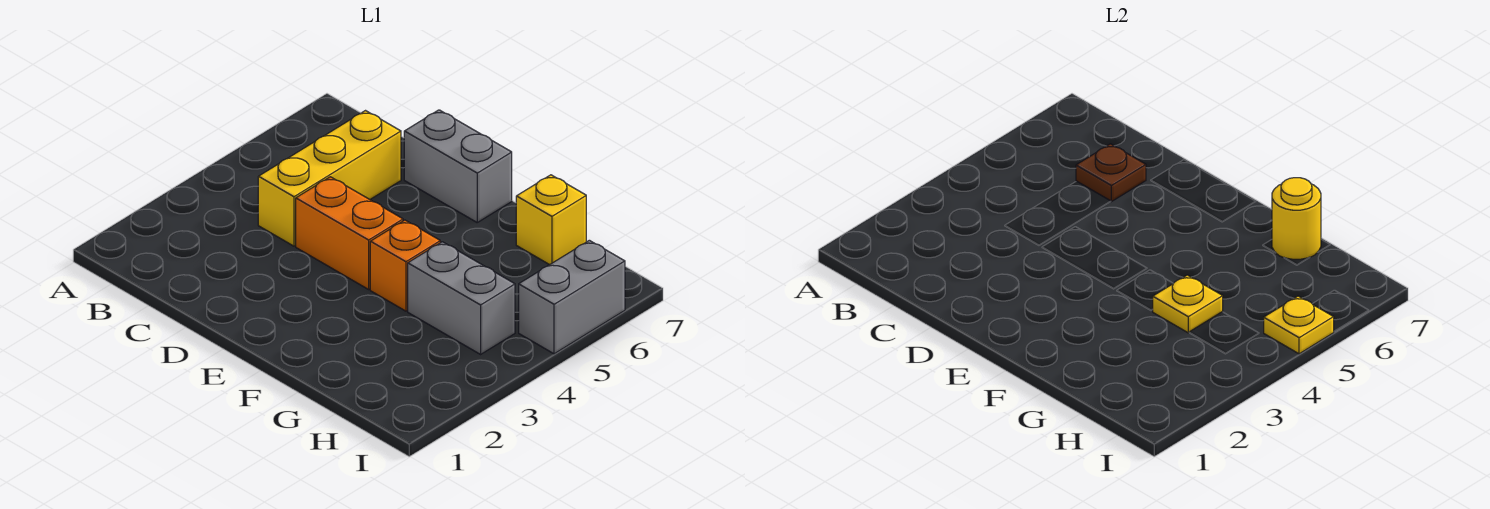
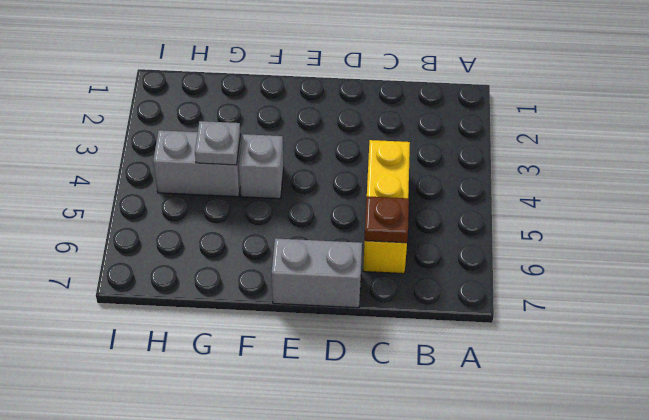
grey 1x1 brick [239,134,284,199] -> orange 1x1 brick [370,220,440,311]
grey 1x1 plate [195,121,241,165] -> yellow 1x1 plate [1153,275,1223,333]
none -> orange 1x2 brick [296,177,403,289]
none -> yellow 1x1 brick [516,175,586,265]

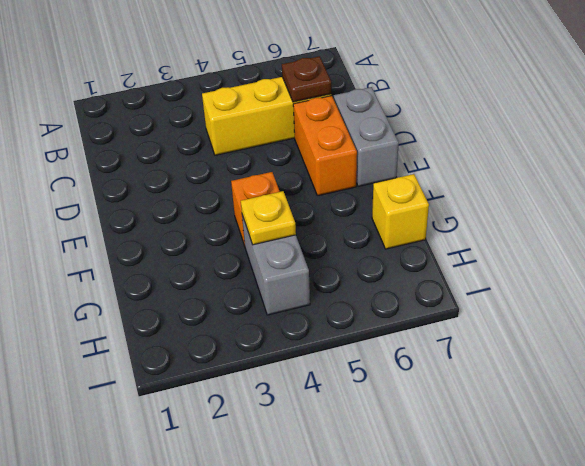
orange 1x2 brick [293,96,357,196] -> orange 1x2 brick moved to [296,177,403,289]
none -> grey 1x2 brick [519,240,625,354]
none -> yellow 1x1 round brick [1272,178,1321,259]

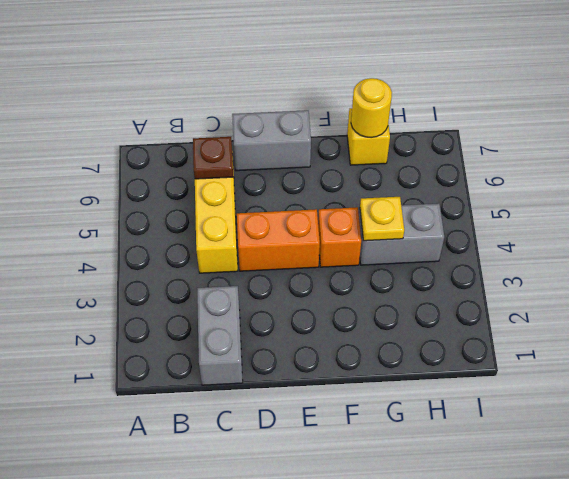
grey 1x2 brick [197,286,243,385] -> grey 1x2 brick moved to [519,240,625,354]
none -> yellow 1x1 plate [1264,296,1334,354]

